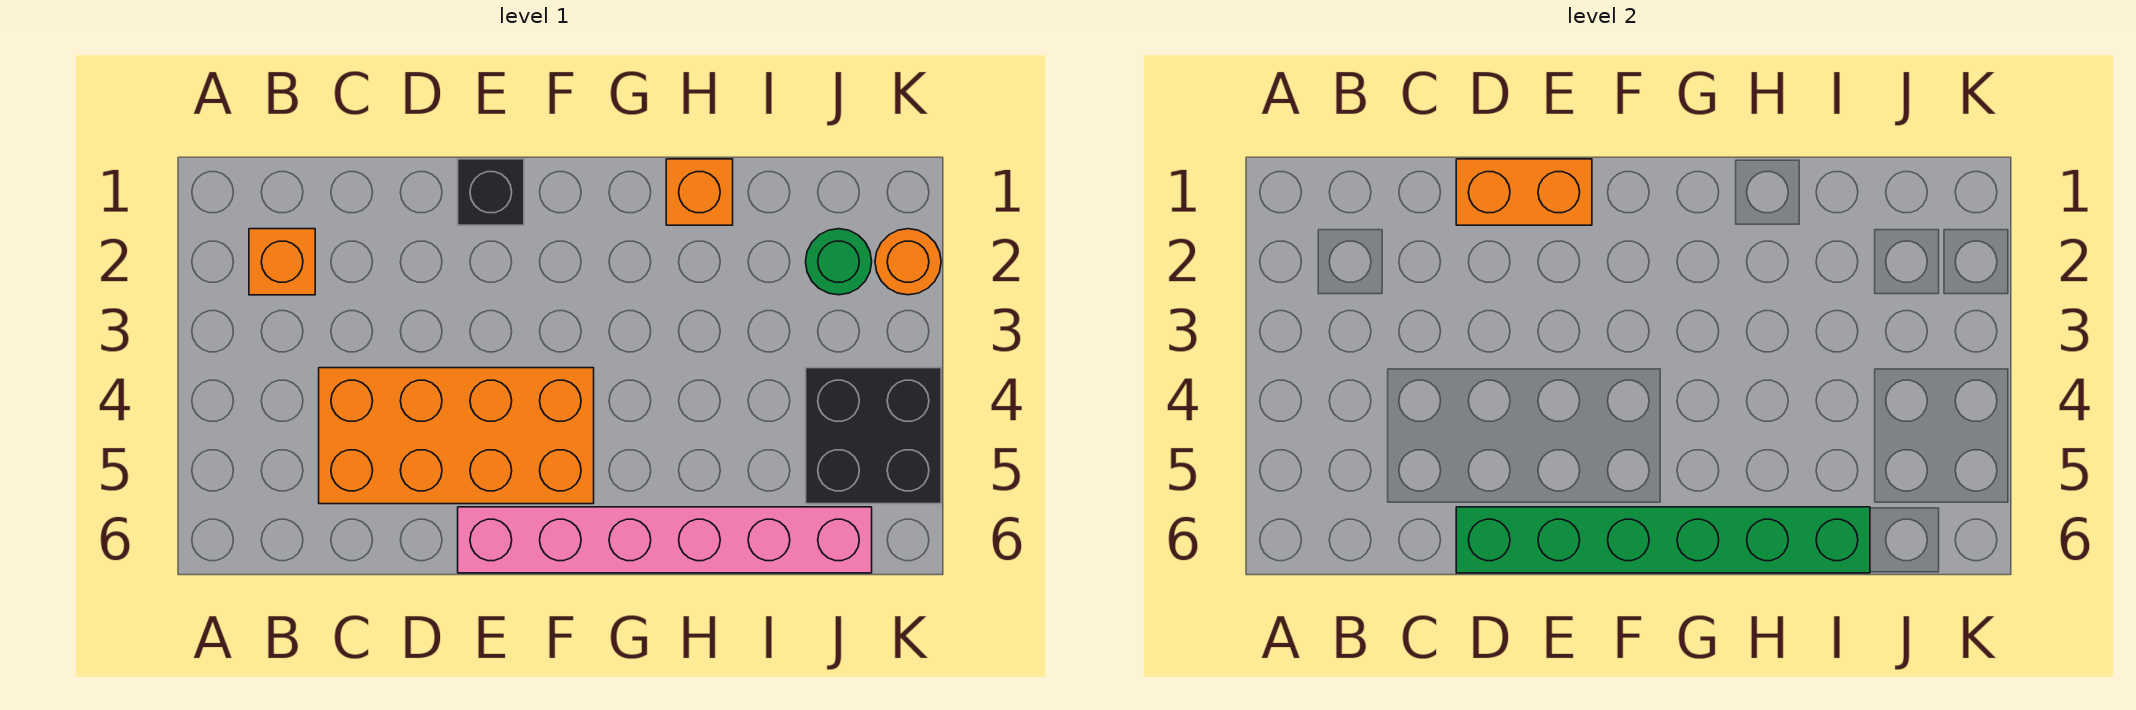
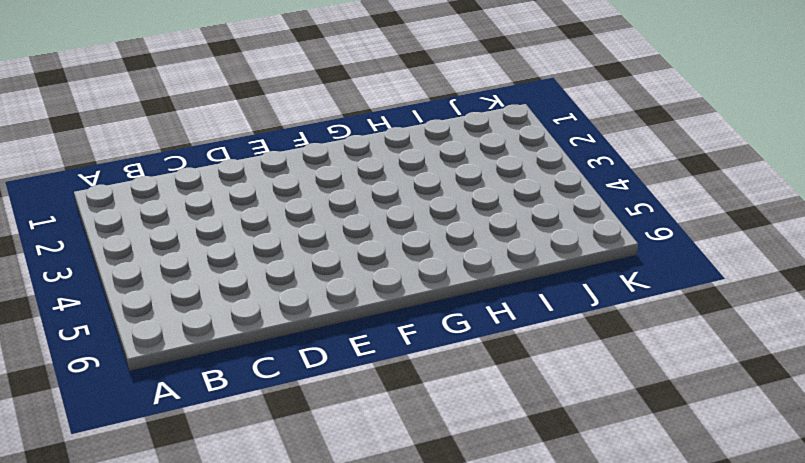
none -> orange 1x1 brick [249,229,315,295]
none -> orange 2x4 brick [319,368,594,504]

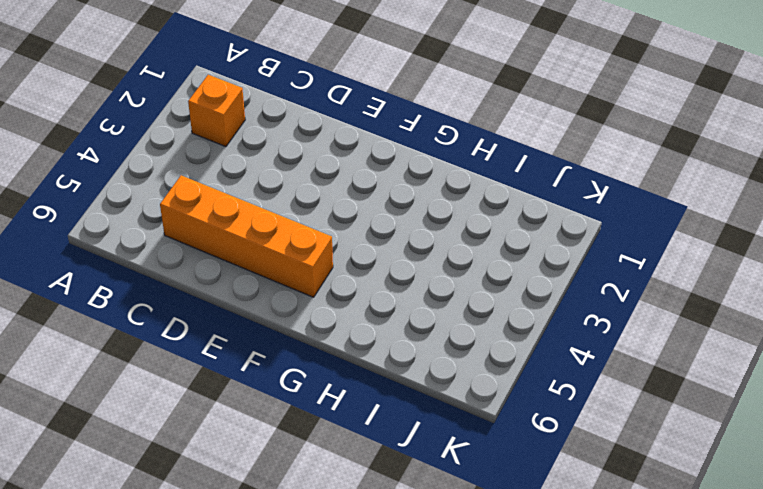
orange 1x4 brick [160,175,333,297] -> orange 2x4 brick [319,368,594,504]
none -> black 1x1 brick [458,159,524,225]
none -> pink 1x6 brick [458,507,872,573]

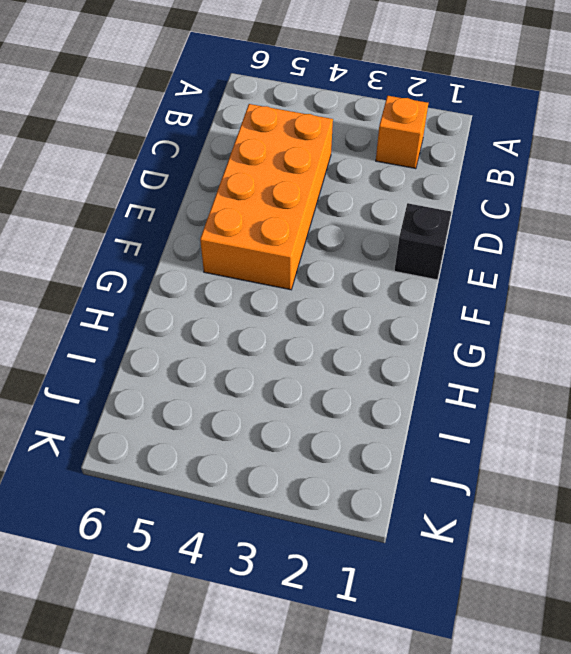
none -> pink 1x6 brick [458,507,872,573]
none -> orange 1x1 brick [666,159,733,225]

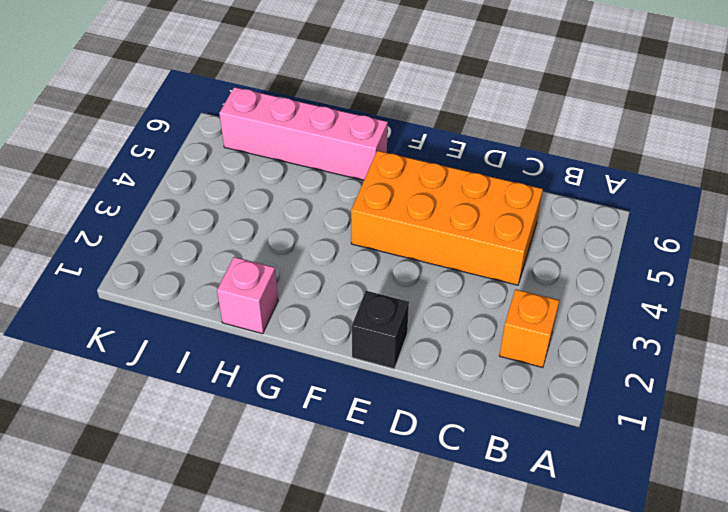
pink 1x4 brick [219,87,388,180] -> pink 1x6 brick [458,507,872,573]
pink 1x1 brick [217,257,278,334] -> orange 1x1 brick [666,159,733,225]
none -> green 1x1 round brick [806,229,872,295]
none -> black 2x2 brick [806,368,941,504]

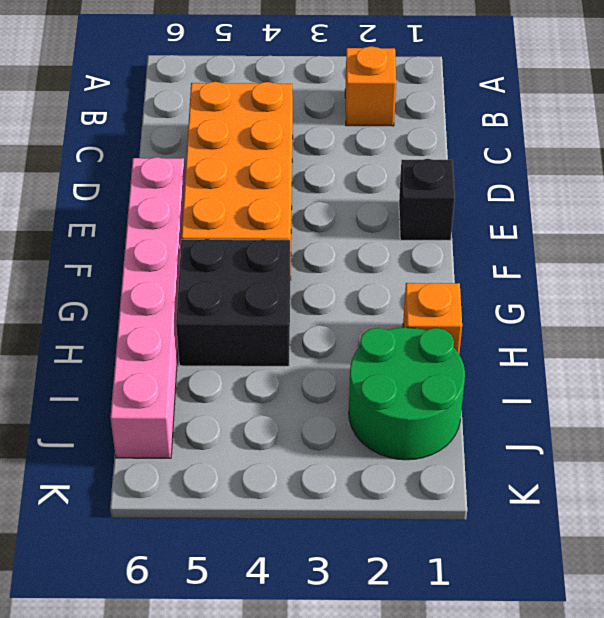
black 2x2 brick [176,239,290,366] -> black 2x2 brick moved to [806,368,941,504]
green 2x2 round brick [349,327,465,460] -> green 1x1 round brick [806,229,872,295]
none -> orange 1x1 round brick [875,229,941,295]
none -> orange 1x2 brick [1456,159,1592,225]

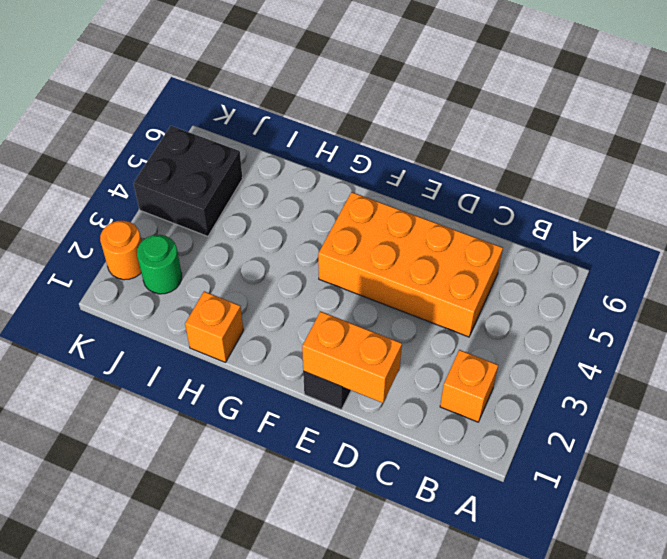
none -> pink 1x6 brick [458,507,872,573]
none -> green 1x6 brick [1456,507,1870,573]

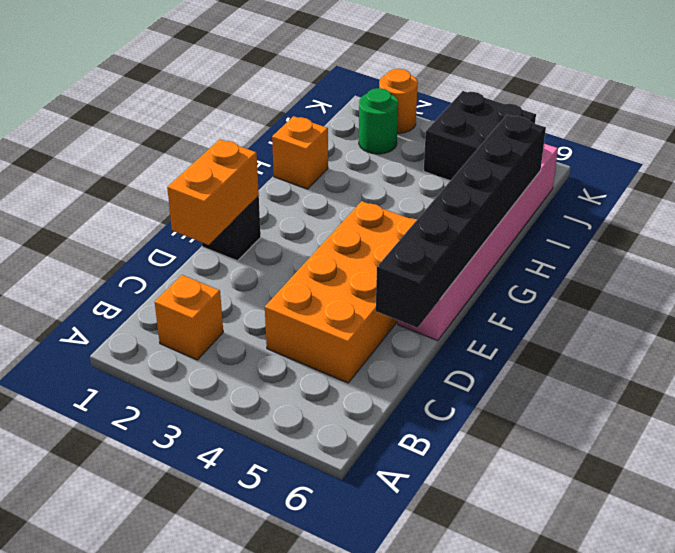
black 1x6 brick [376,115,546,328] -> green 1x6 brick [1456,507,1870,573]

